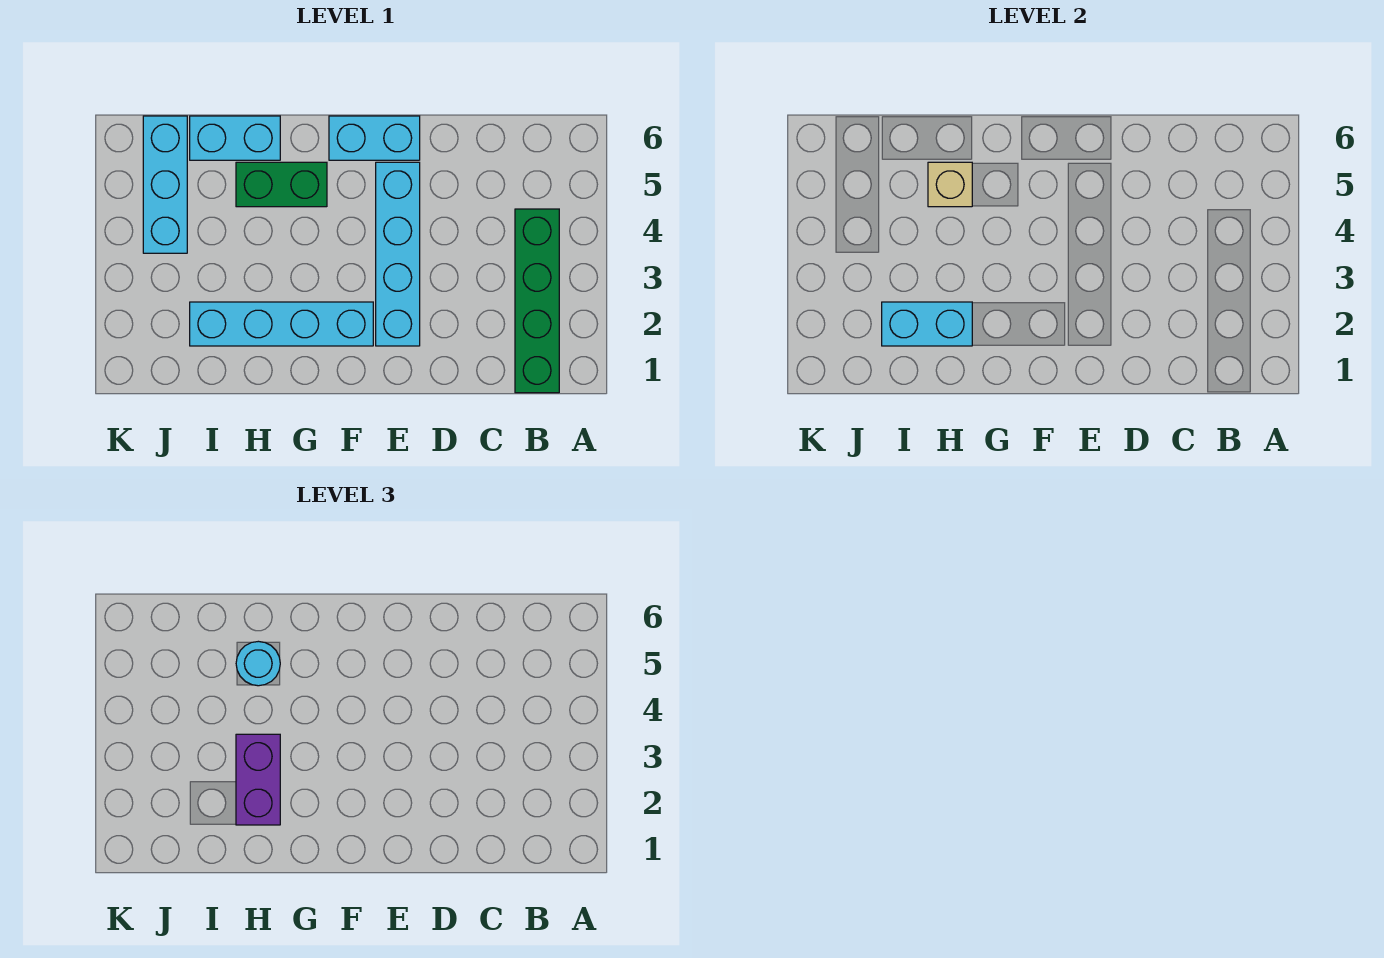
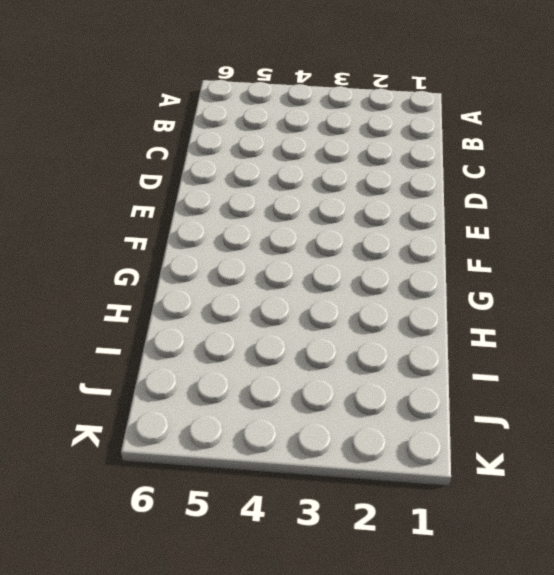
none -> green 1x4 brick [515,209,559,393]
none -> cyan 1x4 brick [376,162,420,346]

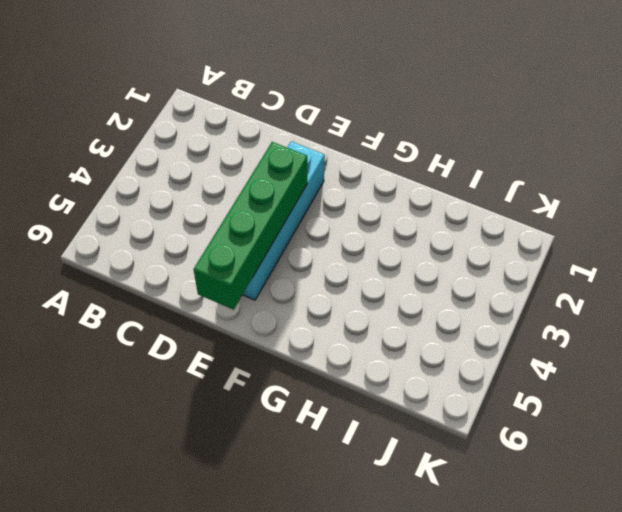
green 1x4 brick [194,142,307,310] -> green 1x4 brick moved to [515,209,559,393]
none -> cyan 1x2 brick [329,116,420,160]
none -> cyan 1x4 brick [190,302,373,346]

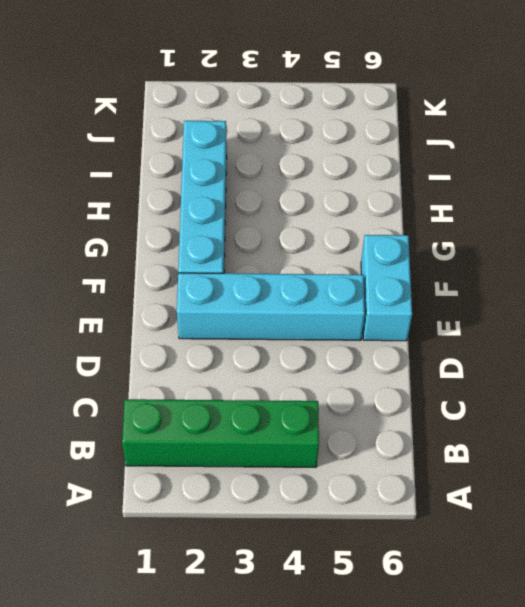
none -> green 1x2 brick [236,162,327,207]
none -> cyan 1x2 brick [190,116,280,160]

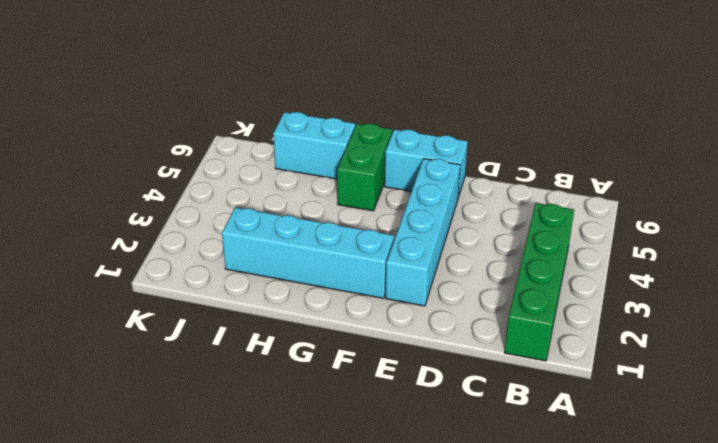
green 1x2 brick [337,124,392,211] -> green 1x2 brick turned to [236,162,327,207]
none -> cyan 1x3 brick [143,116,187,253]
none -> cyan 1x2 brick [882,302,972,346]

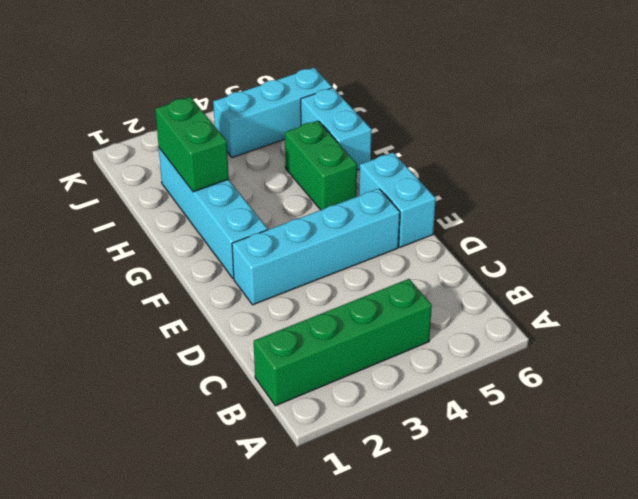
green 1x2 brick [155,97,229,192] -> cyan 1x2 brick [882,302,972,346]
none -> tan 1x1 brick [928,162,972,207]
none -> purple 1x2 brick [236,734,280,825]

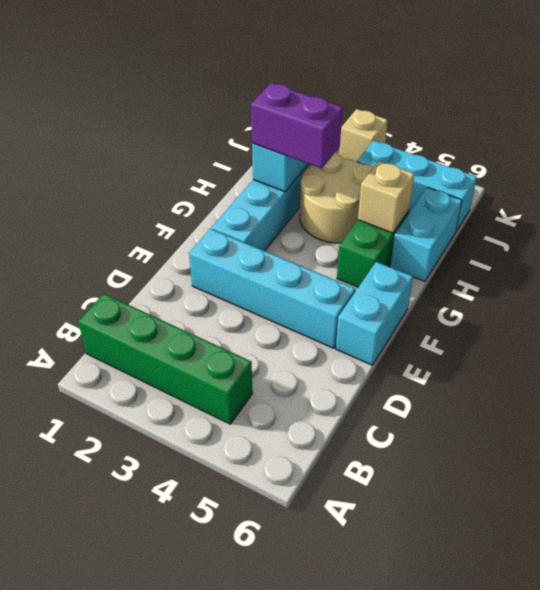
tan 2x2 round brick [300,153,373,243] -> none
tan 1x1 brick [339,109,388,162] -> none
none -> cyan 1x1 round brick [236,641,280,686]

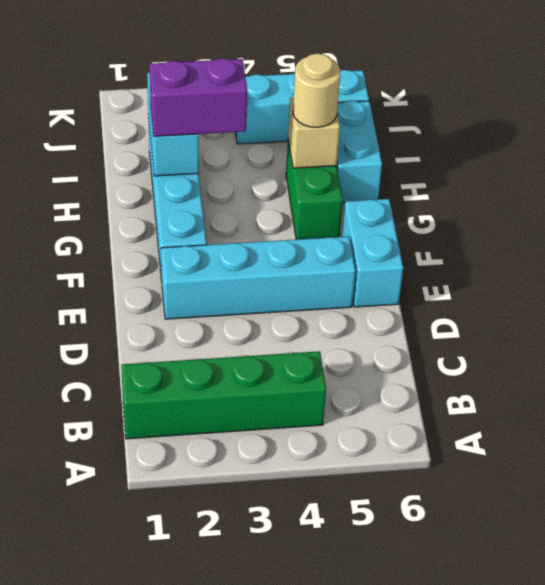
tan 1x1 round brick [293,53,340,127] -> cyan 1x1 round brick [236,641,280,686]

